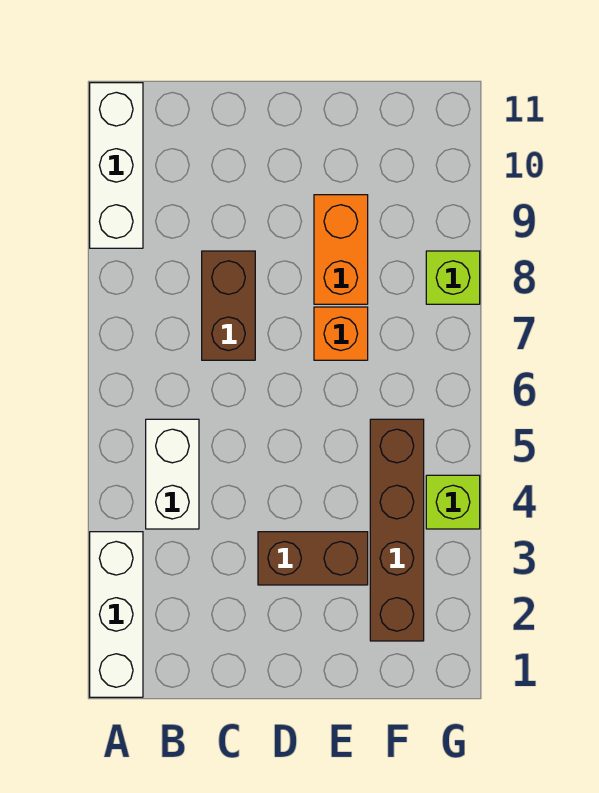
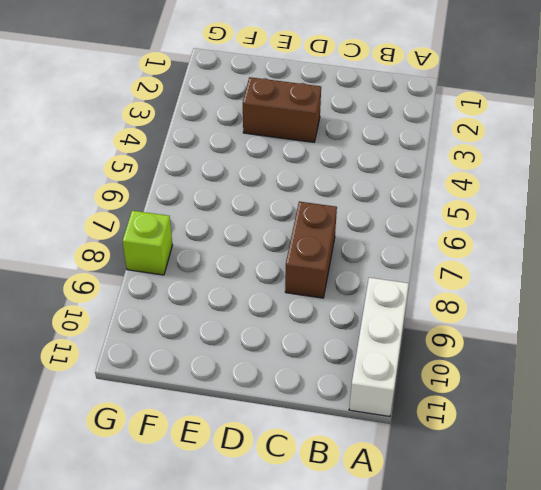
none -> white 1x3 brick [90,532,143,697]
none -> white 1x2 brick [146,419,199,529]

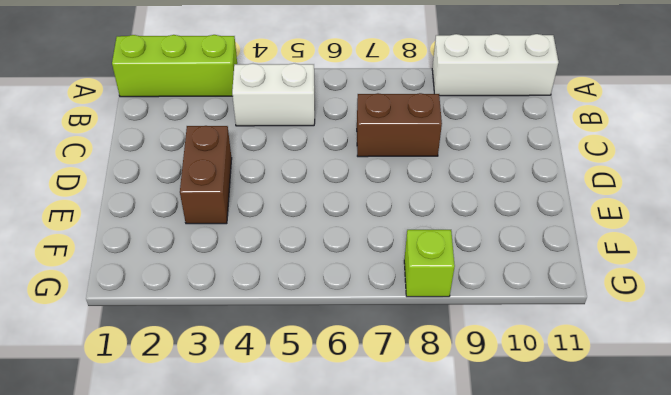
lime 1x3 brick [112,35,237,97] -> white 1x3 brick [90,532,143,697]
none -> orange 1x1 brick [314,307,368,360]
none -> orange 1x2 brick [314,195,368,304]

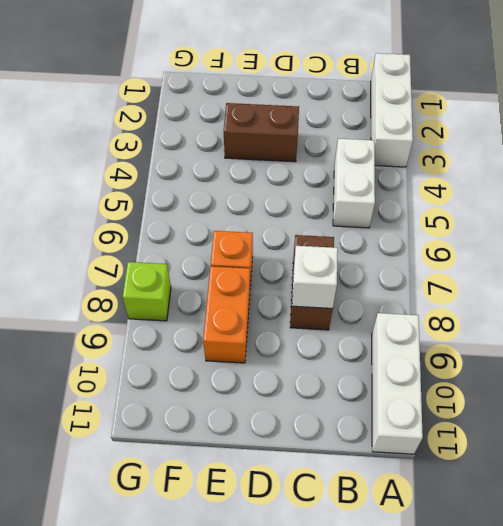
white 1x1 brick [292,246,338,308] -> none
none -> brown 1x4 brick [370,419,424,641]
none -> lime 1x1 brick [426,475,480,529]

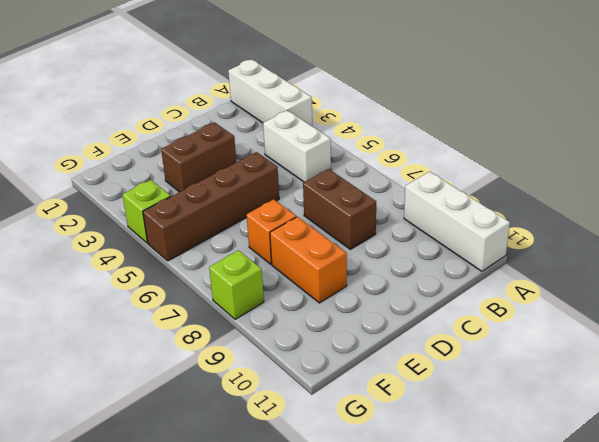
brown 1x4 brick [143,152,279,261] -> brown 1x4 brick turned to [370,419,424,641]

